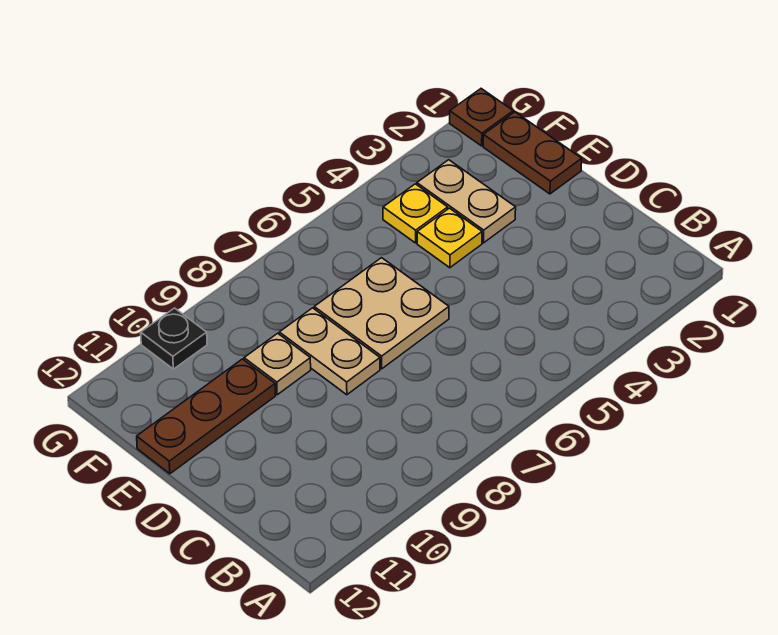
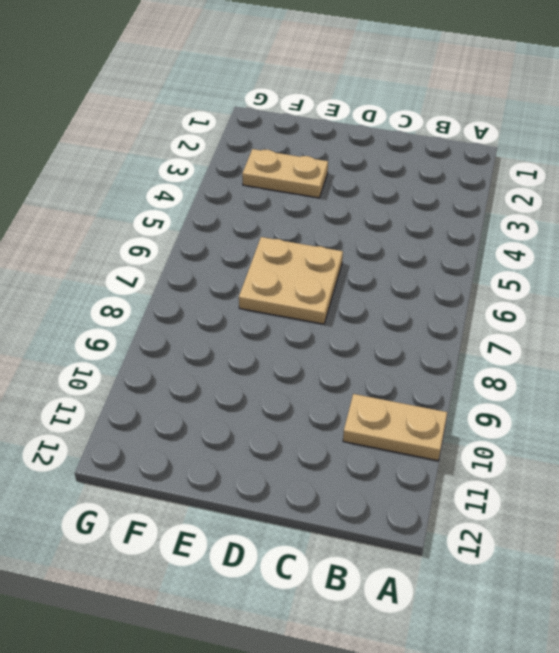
tan 1x2 plate [343,394,447,461] -> tan 1x2 plate moved to [279,308,380,395]
none -> brown 1x2 plate [483,112,582,194]
none -> yellow 1x1 plate [417,208,482,268]

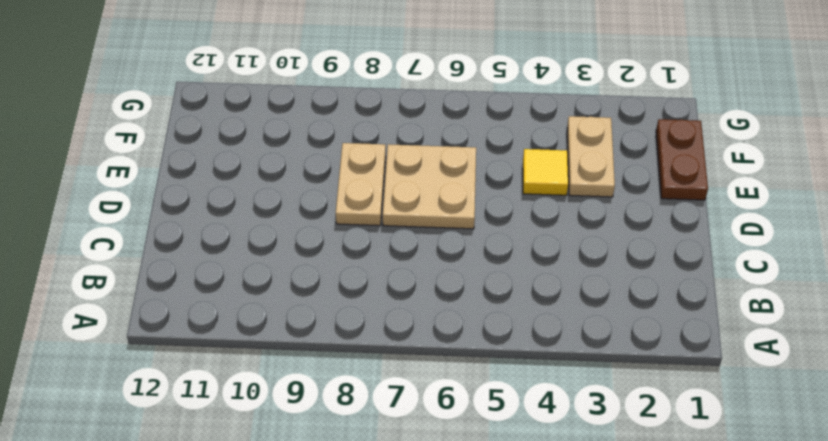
yellow 1x1 tile [523,149,568,195] -> yellow 1x1 plate [417,208,482,268]
none -> tan 1x1 plate [244,333,311,395]
none -> brown 1x3 plate [137,359,275,474]

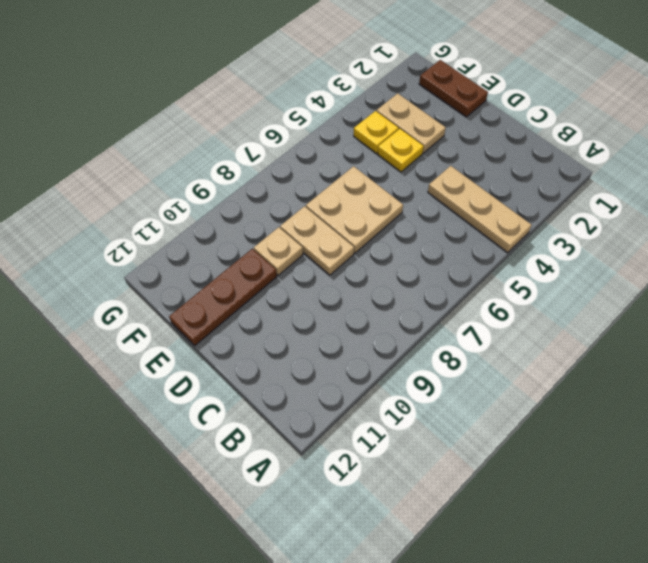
tan 1x3 plate [428,166,531,252] -> none
none -> brown 1x1 plate [450,89,513,146]
none -> black 1x1 plate [141,308,207,369]

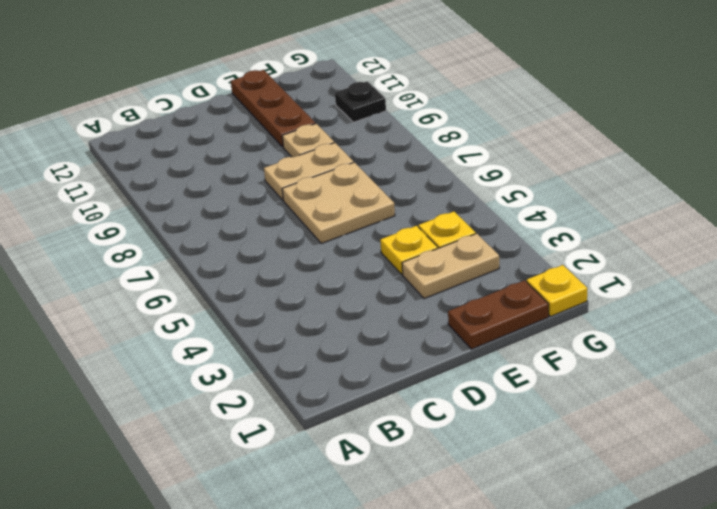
yellow 1x1 plate [527,265,587,317] -> brown 1x1 plate [450,89,513,146]

